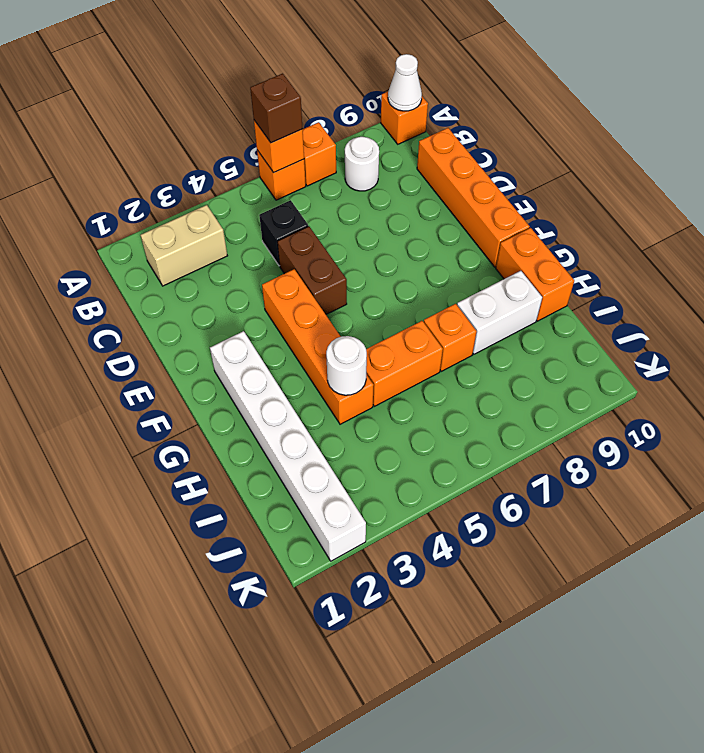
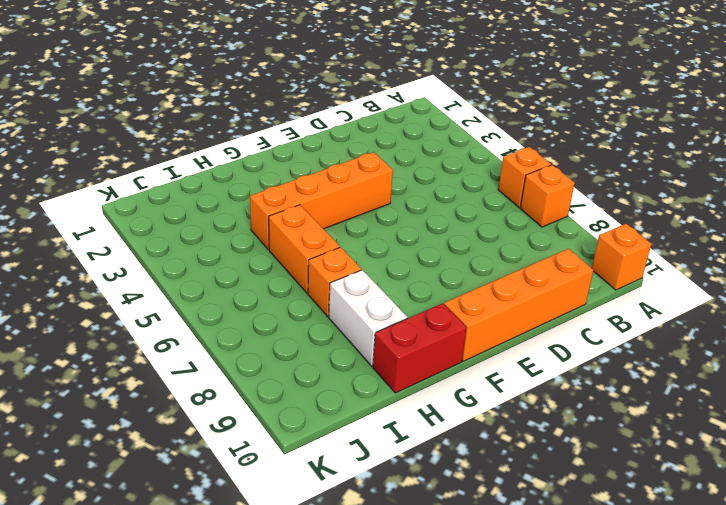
red 1x2 brick [373,303,466,393] -> orange 1x2 brick [496,228,574,321]
none -> tan 1x2 brick [141,205,227,286]
none -> white 1x1 round brick [345,137,379,191]
none -> black 1x1 brick [259,200,308,266]

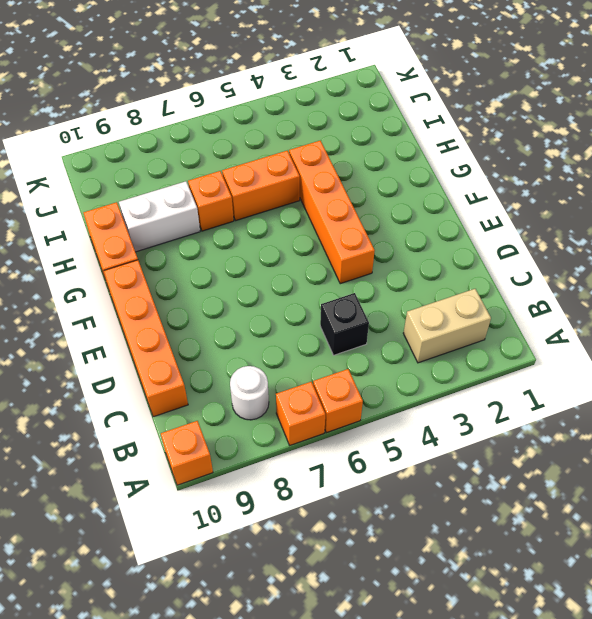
none -> brown 1x2 brick [277,226,347,314]
none -> white 1x6 brick [210,331,366,561]
none -> orange 1x1 brick [254,120,304,173]

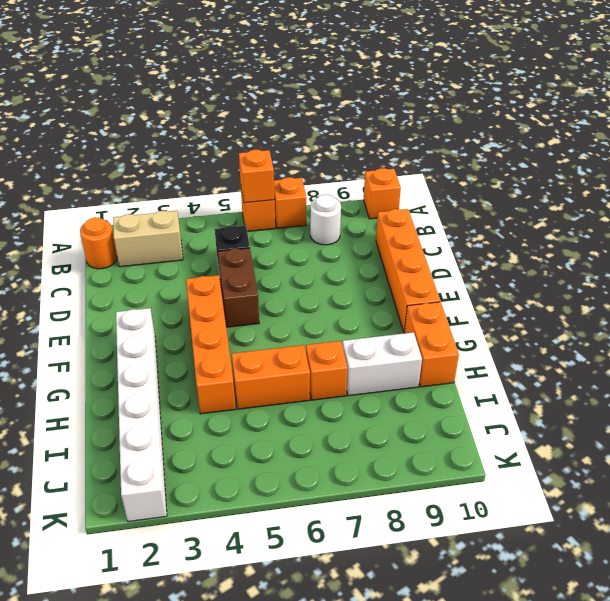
orange 1x1 round brick [80,217,117,269] -> none
none -> white 1x1 cone [388,54,422,111]
none -> white 1x1 round brick [326,336,367,395]
none -> brown 1x1 brick [250,73,303,143]

